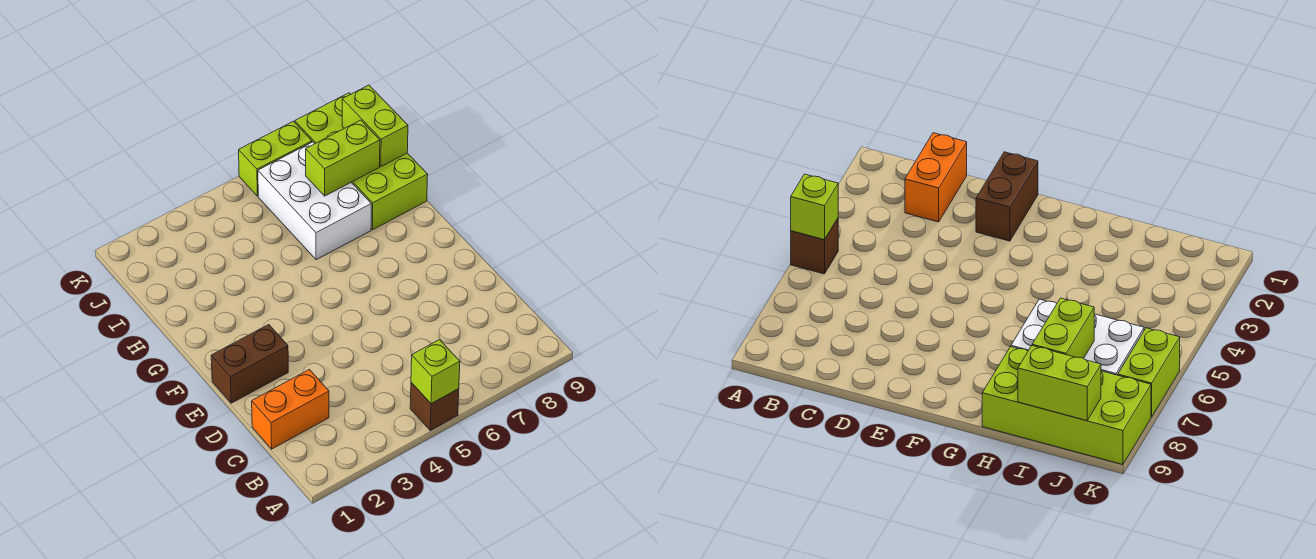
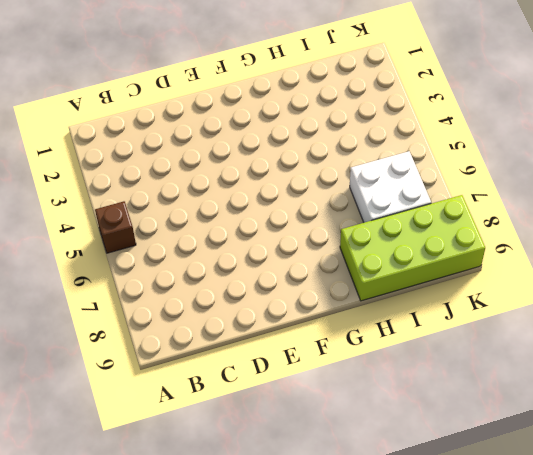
white 2x2 brick [350,151,431,223] -> white 2x3 brick [258,142,371,260]
none -> orange 1x2 brick [252,370,329,449]
none -> brown 1x2 brick [211,325,288,403]

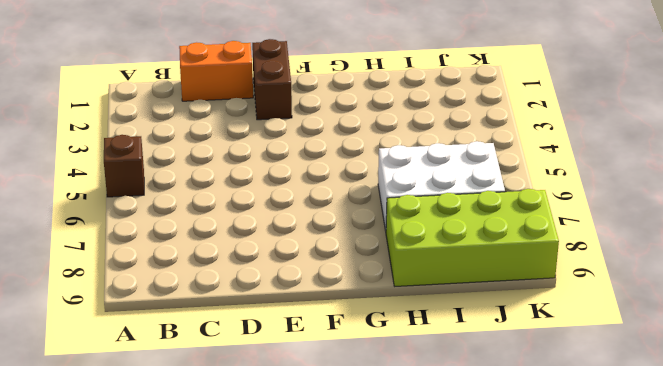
orange 1x2 brick [179,41,253,101] -> orange 1x2 brick turned to [252,370,329,449]
none -> lime 1x2 brick [239,121,312,196]
none -> lime 1x1 brick [411,340,460,404]

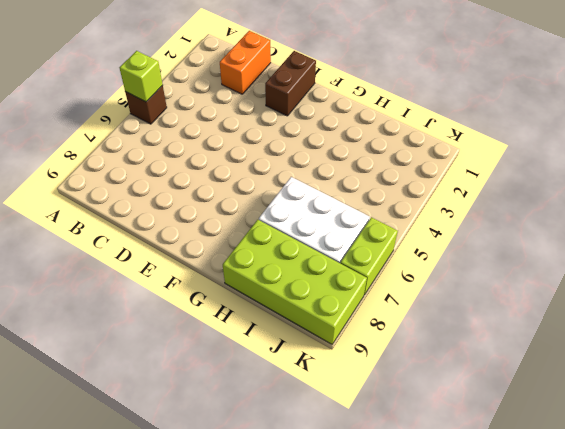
none -> lime 1x2 brick [306,120,380,196]
none -> lime 1x2 brick [342,85,408,166]

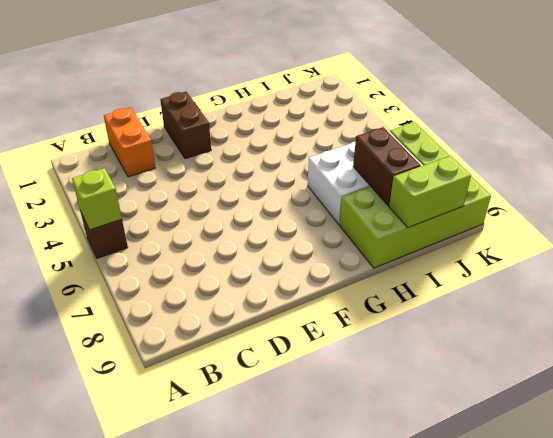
brown 1x2 brick [353,127,421,206] -> lime 1x2 brick [306,120,380,196]

